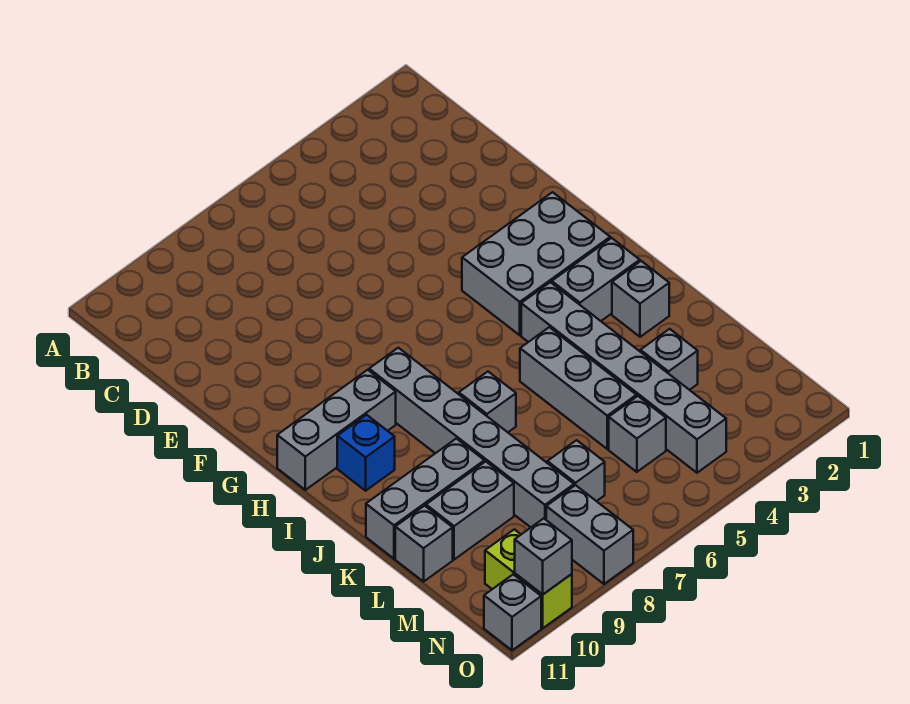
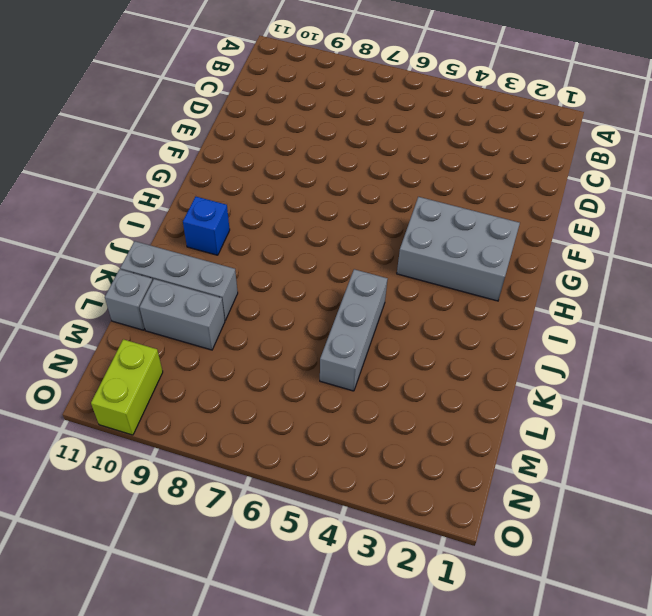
none -> grey 1x6 brick [369,348,574,527]
none -> grey 1x3 brick [277,370,396,490]
none -> grey 1x2 brick [552,238,640,321]

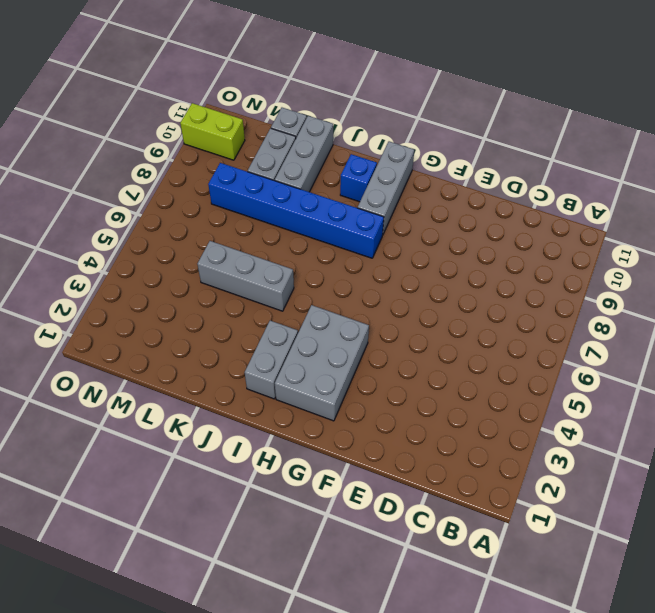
blue 1x6 brick [208,163,384,258] -> grey 1x6 brick [369,348,574,527]
none -> grey 1x6 brick [521,282,726,473]
none -> grey 1x1 brick [612,261,669,337]
none -> grey 1x1 brick [459,372,516,432]

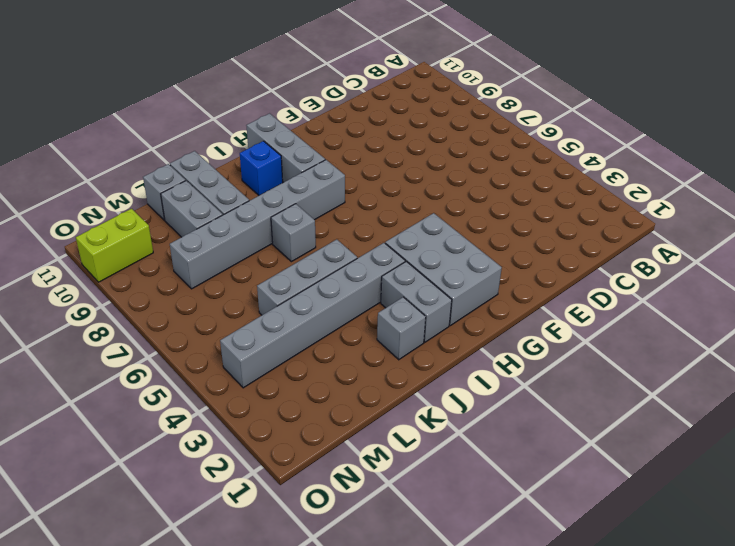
none -> grey 1x1 brick [640,329,698,390]
none -> grey 1x1 brick [609,396,666,472]
none -> grey 1x1 brick [547,440,605,501]

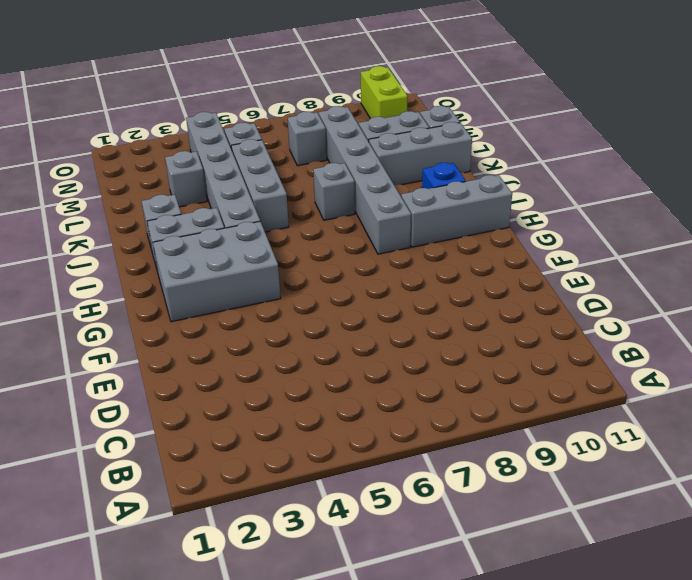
none -> grey 1x2 brick [546,485,633,584]
none -> grey 1x1 brick [484,574,541,650]
none -> grey 1x1 brick [515,518,572,594]

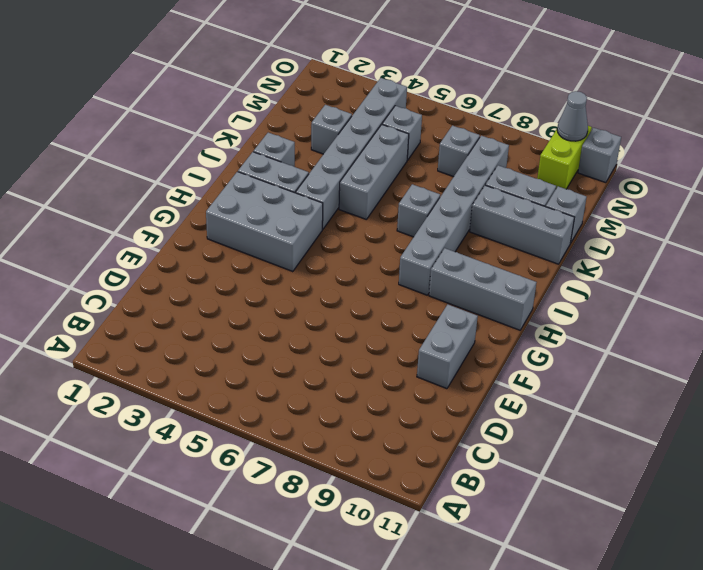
grey 1x2 brick [417,304,478,389] -> grey 1x2 brick moved to [546,485,633,584]
grey 1x1 cone [557,91,588,141] -> grey 1x1 brick [515,518,572,594]
none -> blue 1x1 brick [337,415,395,491]

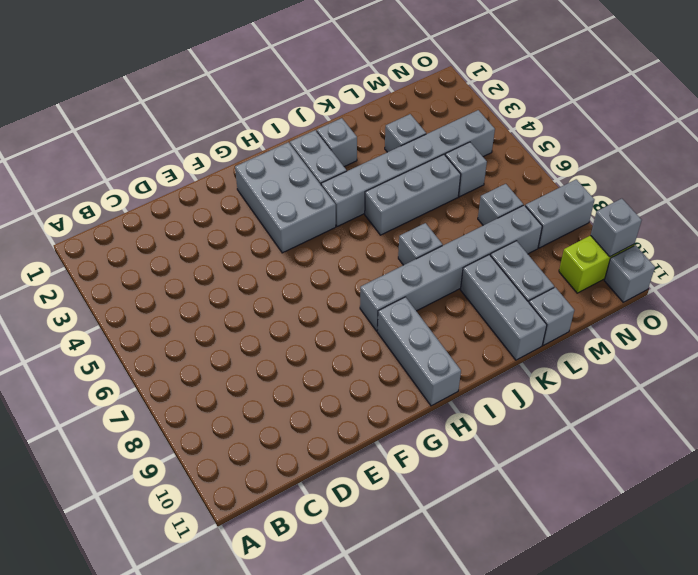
none -> blue 1x1 brick [337,415,395,491]

